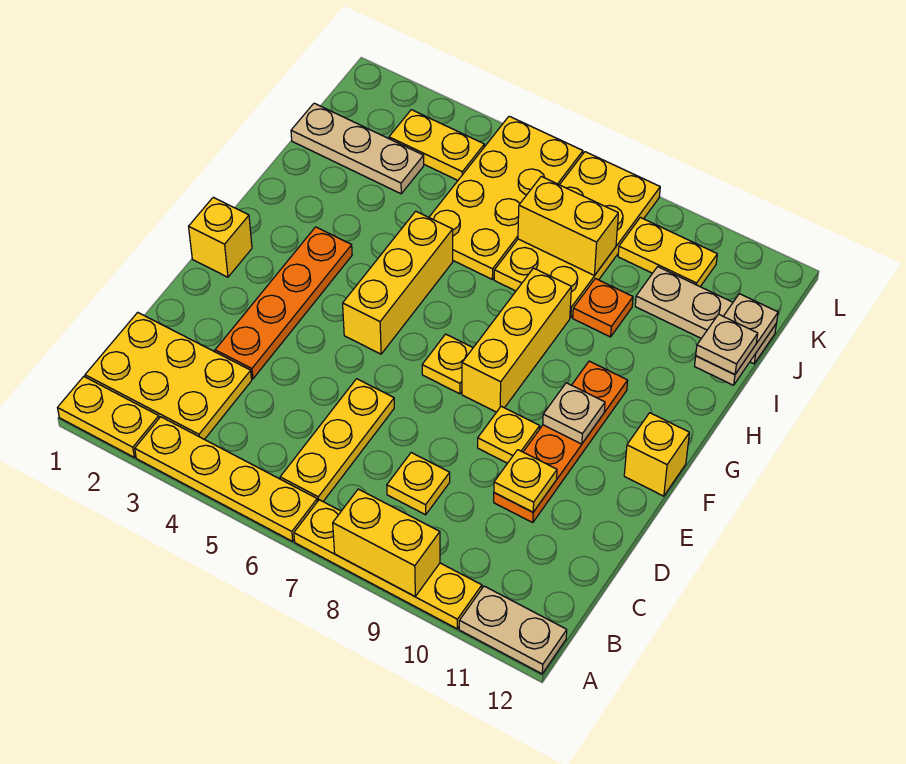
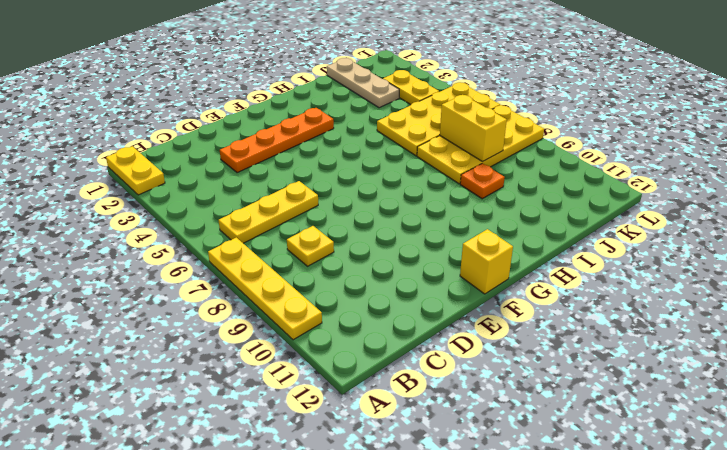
none -> yellow 1x4 plate [135,417,317,541]
none -> tan 1x2 plate [459,586,567,674]
none -> yellow 2x3 plate [85,312,252,439]

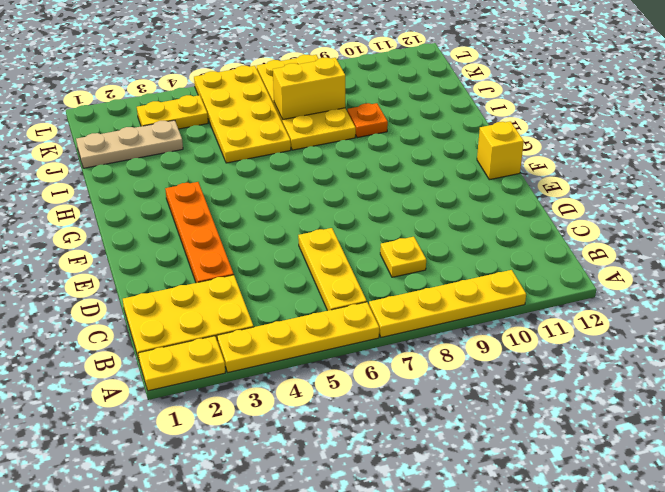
none -> tan 1x2 plate [459,586,567,674]
none -> orange 1x4 plate [494,361,628,523]
none -> yellow 1x1 plate [478,406,540,463]

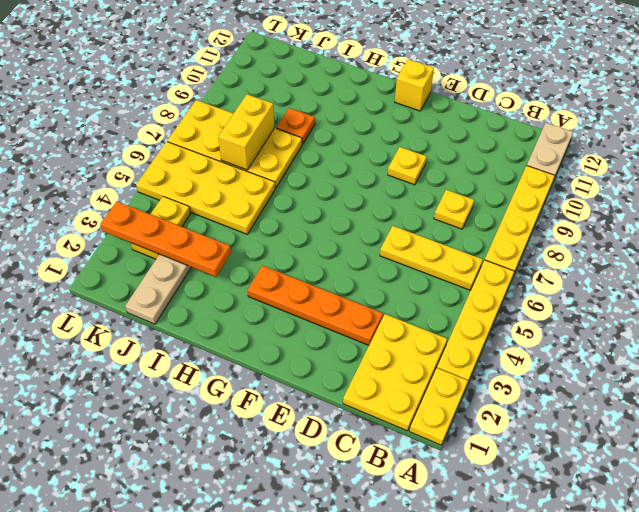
orange 1x4 plate [100,201,231,277] -> orange 1x4 plate moved to [494,361,628,523]
none -> yellow 1x1 brick [189,197,252,277]
none -> yellow 1x3 brick [343,211,453,354]
none -> yellow 1x1 plate [422,334,473,394]

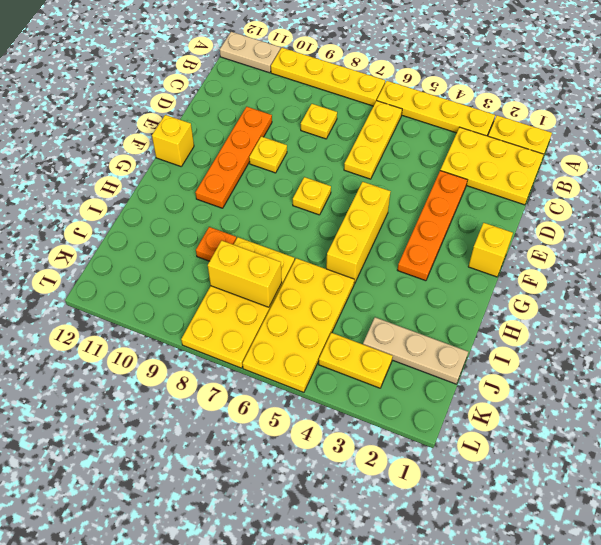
none -> yellow 1x3 brick [462,268,571,412]
none -> tan 1x3 plate [635,267,776,364]
none -> yellow 1x2 plate [618,217,717,287]

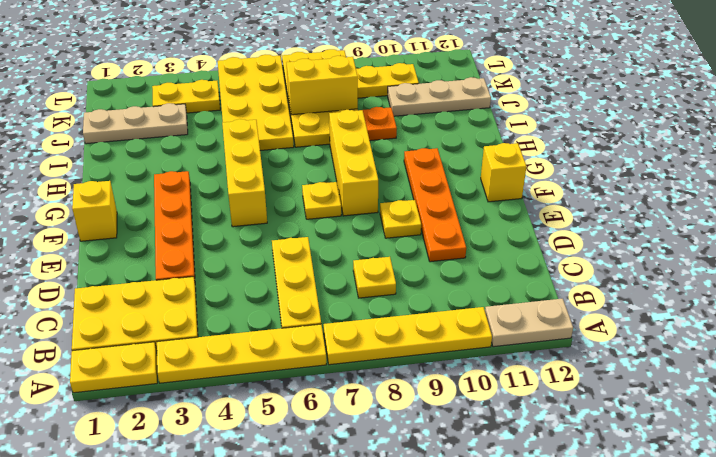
none -> yellow 1x2 brick [333,489,440,596]
none -> yellow 1x1 plate [494,450,557,512]
none -> tan 1x1 plate [543,383,605,444]

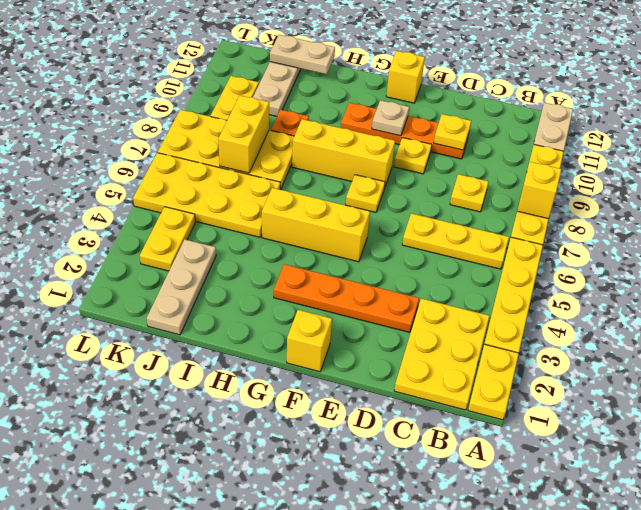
yellow 1x1 brick [517,162,561,219] -> yellow 1x2 brick [333,489,440,596]
none -> tan 1x1 plate [696,314,758,375]

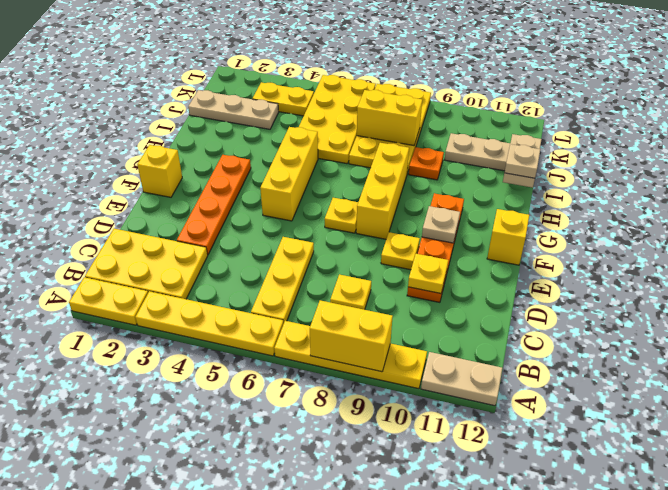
none -> yellow 1x2 plate [618,217,717,287]

